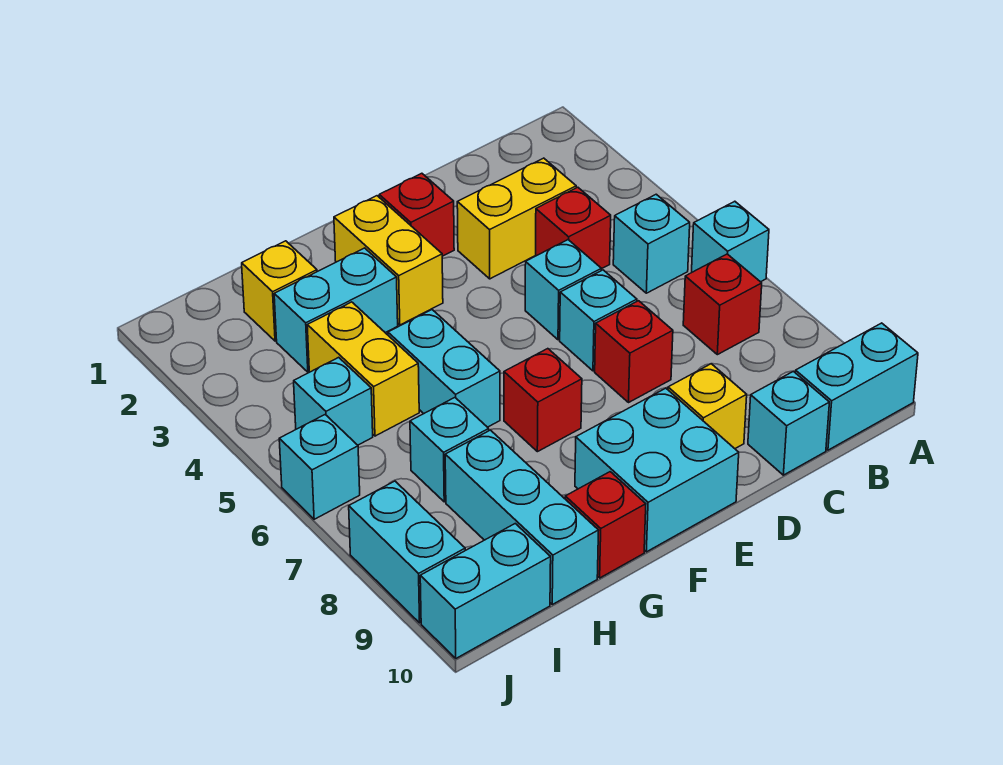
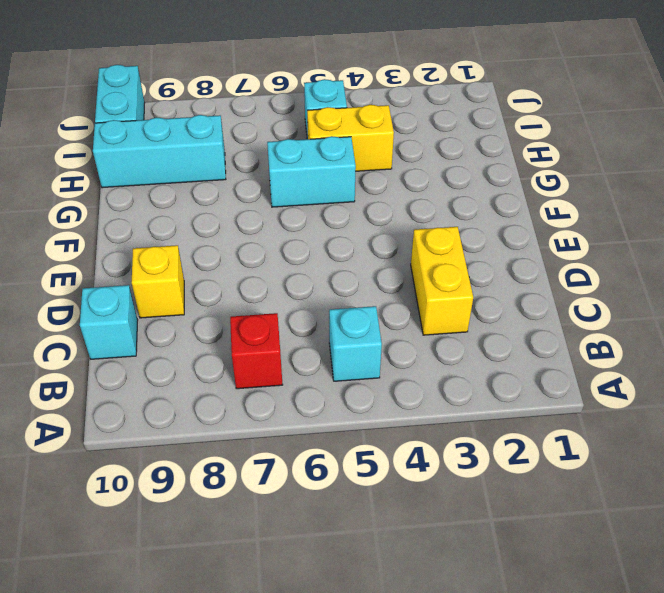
none -> cyan 1x1 brick [692,201,769,282]
none -> cyan 1x2 brick [795,323,918,450]
none -> red 1x1 brick [536,187,611,269]

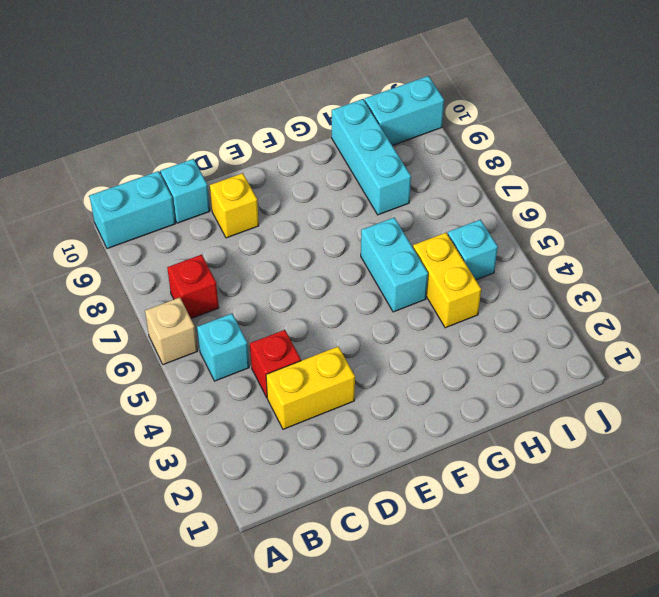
tan 1x1 brick [145,297,197,365] -> cyan 1x1 brick [692,201,769,282]
none -> cyan 1x1 brick [525,240,601,340]
none -> cyan 1x1 brick [560,270,637,371]
none -> red 1x1 brick [595,301,673,403]

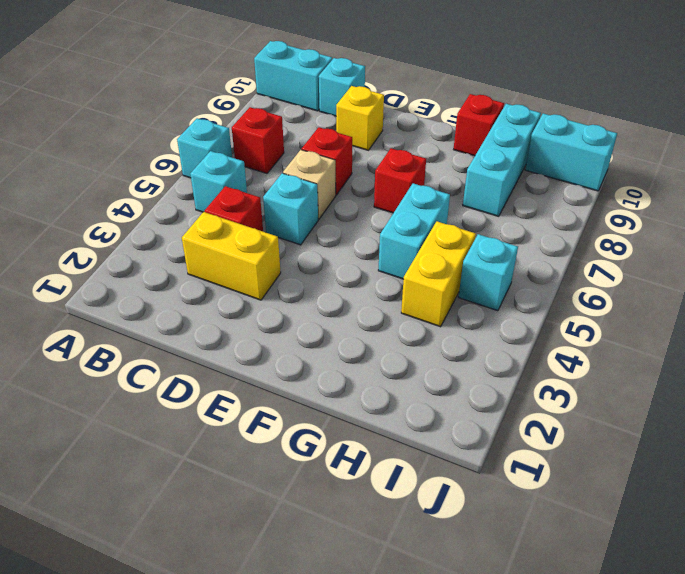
tan 1x1 brick [283,150,336,219] -> cyan 1x1 brick [560,270,637,371]
none -> red 1x1 brick [379,173,454,256]
none -> cyan 2x2 brick [575,388,739,552]
none -> yellow 1x2 brick [334,196,443,325]

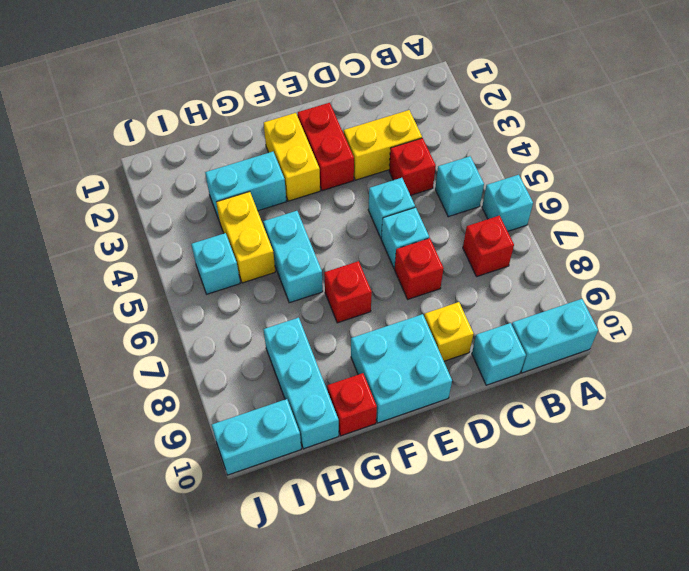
red 1x2 brick [298,103,354,191] -> red 1x1 brick [379,173,454,256]
none -> yellow 1x1 brick [242,241,317,341]
none -> cyan 1x1 brick [410,398,489,502]
none -> cyan 1x1 brick [279,415,360,519]

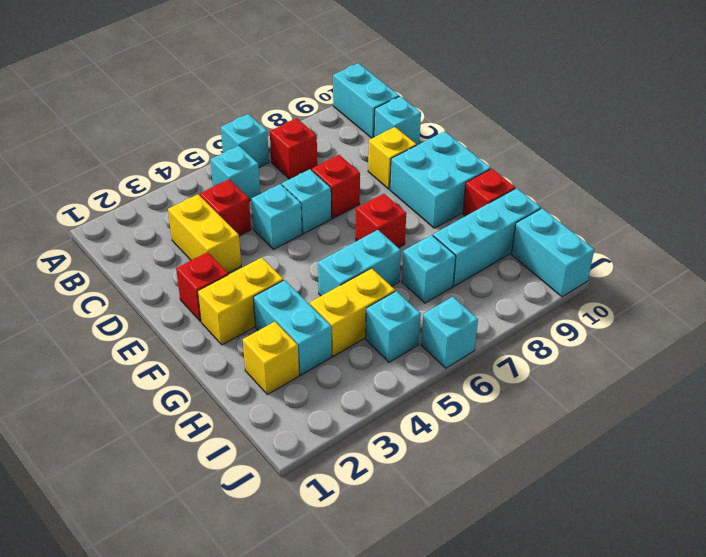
none -> cyan 1x2 brick [349,481,465,623]

